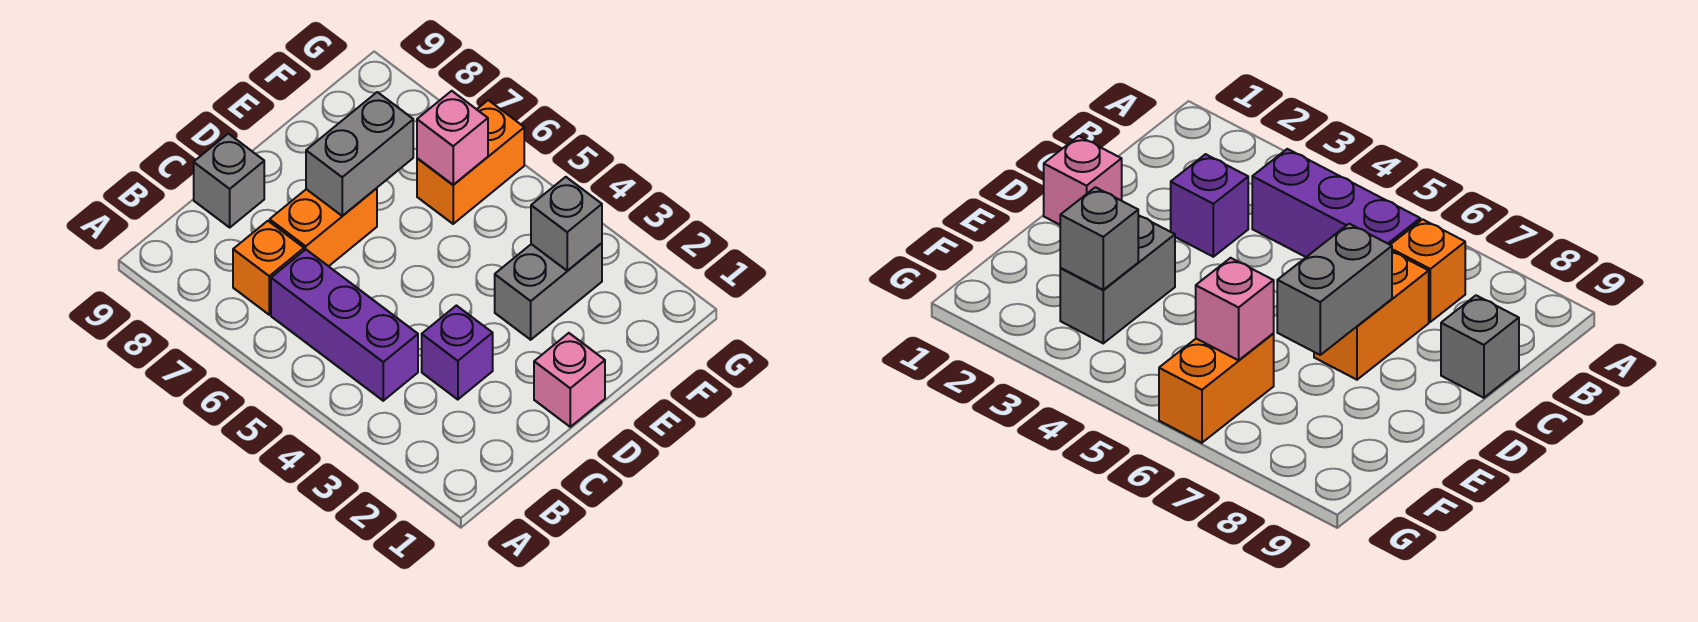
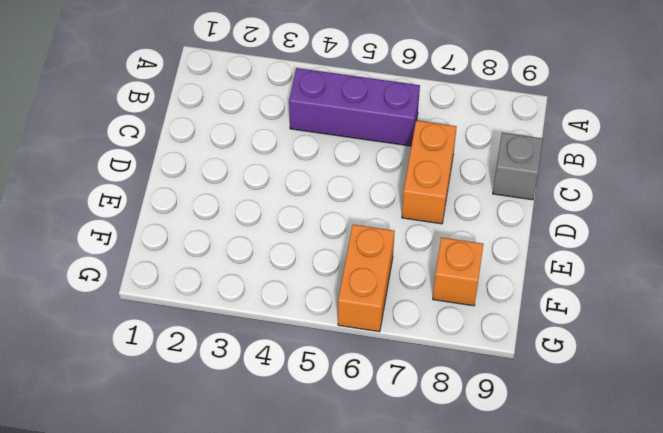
orange 1x1 brick [433,237,483,306] -> orange 1x1 brick moved to [233,221,304,315]
none -> purple 1x1 brick [422,306,493,400]
none -> pink 1x1 brick [534,333,605,427]

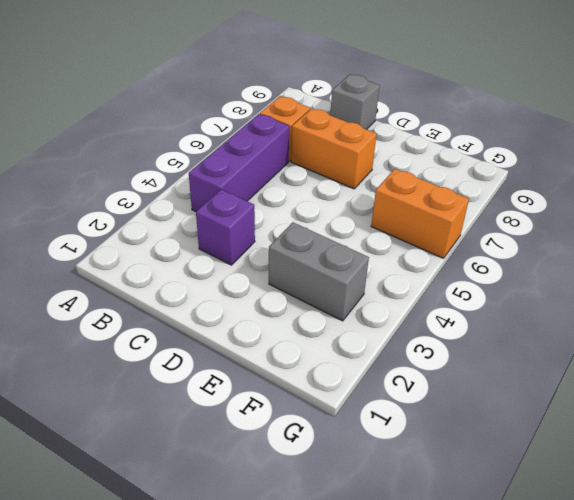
none -> pink 1x1 brick [534,333,605,427]
none -> grey 1x2 brick [306,92,413,216]

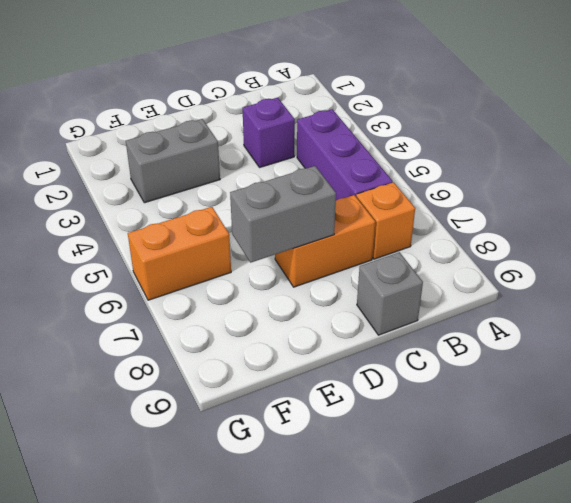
none -> pink 1x1 brick [534,333,605,427]
none -> grey 1x1 brick [531,177,602,271]

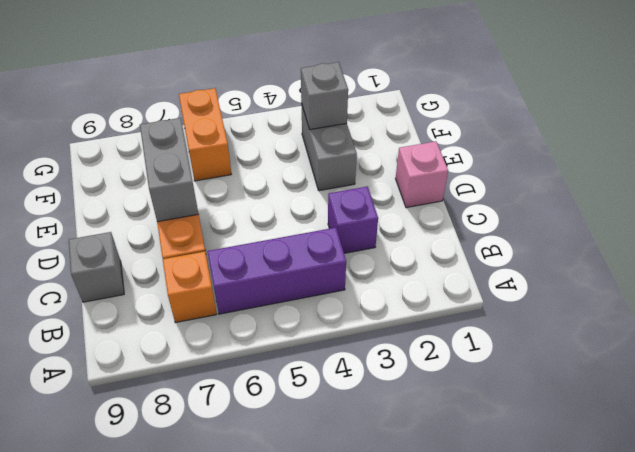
none -> pink 1x1 brick [417,91,488,185]

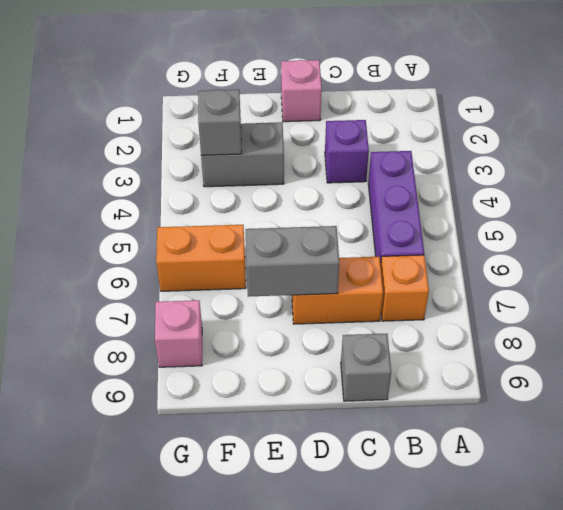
pink 1x1 brick [155,300,202,367] -> pink 1x1 brick moved to [417,91,488,185]

